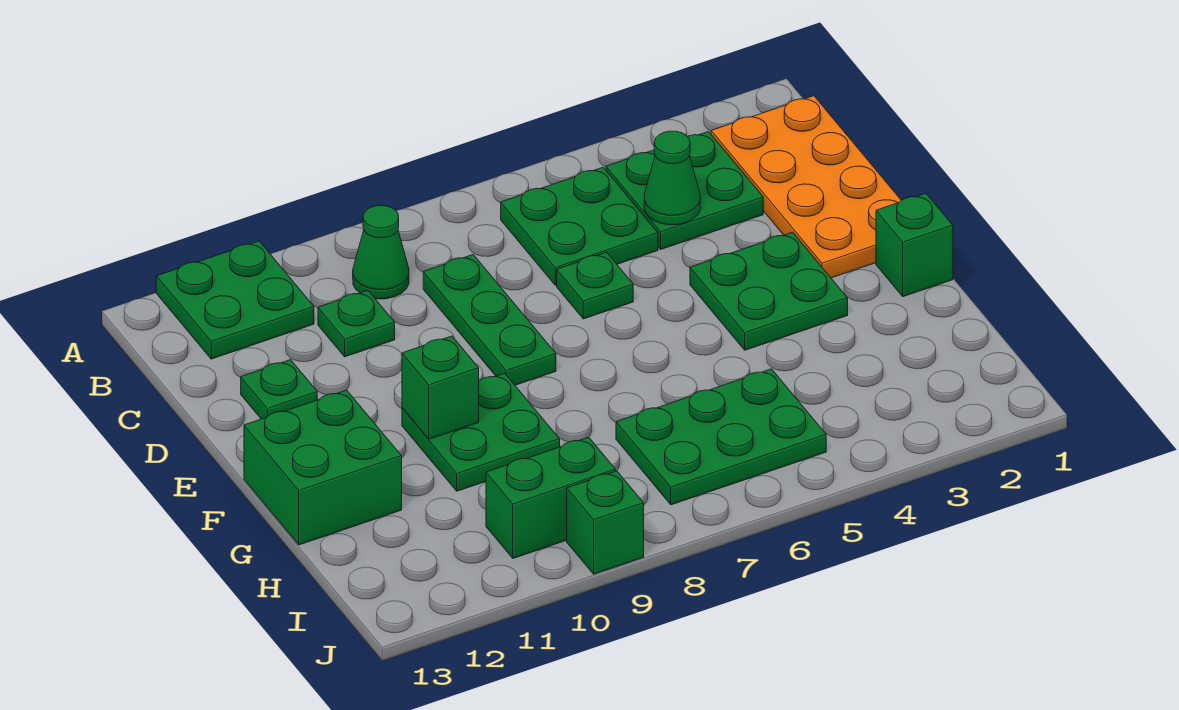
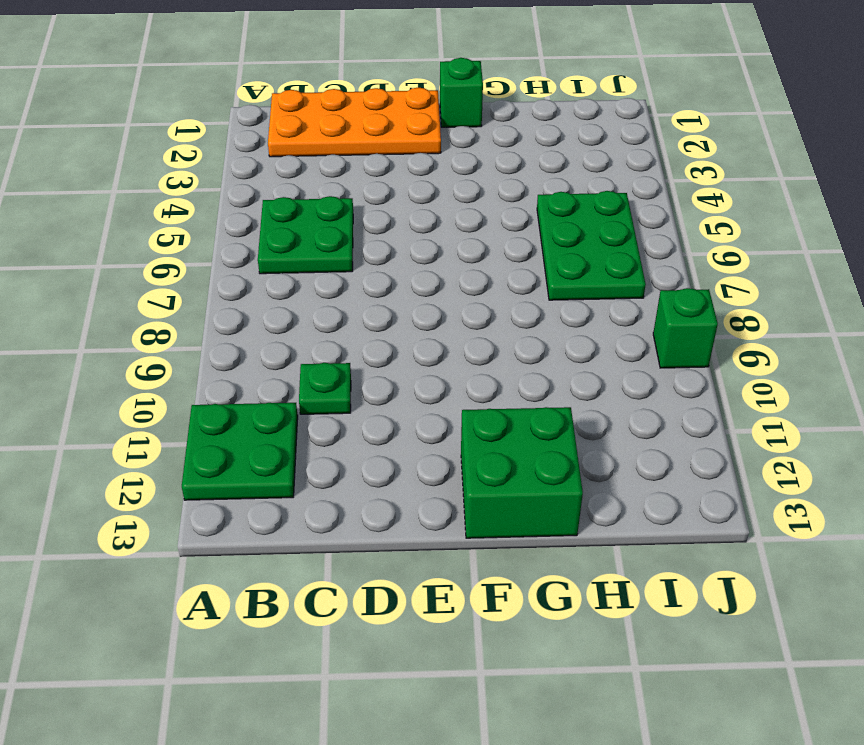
none -> green 2x2 plate [606,132,763,249]
none -> green 1x1 cone [353,205,409,299]
none -> green 1x3 plate [423,255,556,385]

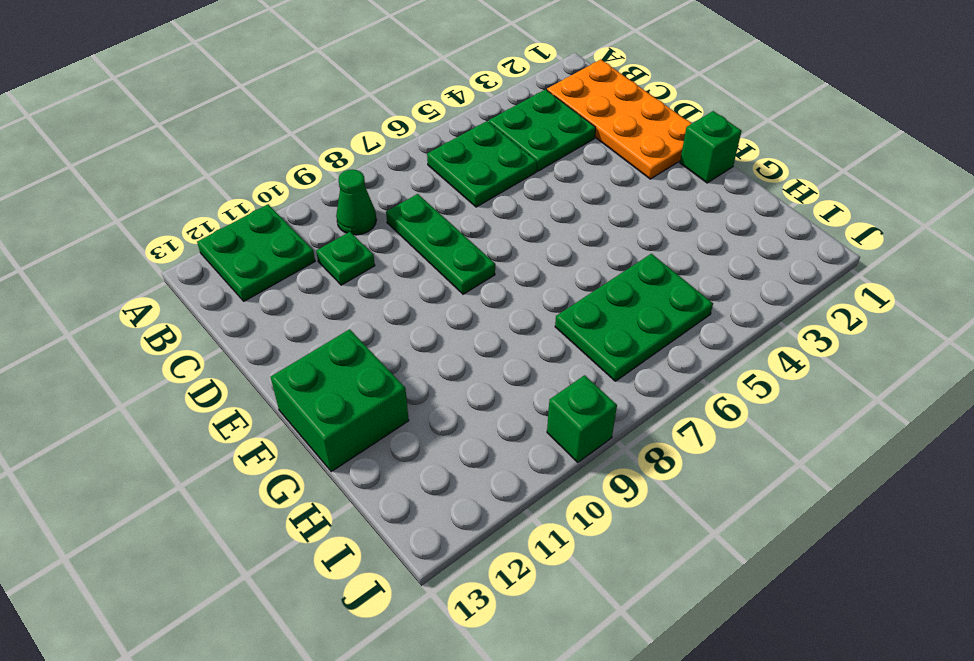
none -> green 1x1 plate [557,252,633,319]
none -> green 1x1 plate [241,360,317,419]
none -> green 2x2 plate [690,232,848,350]

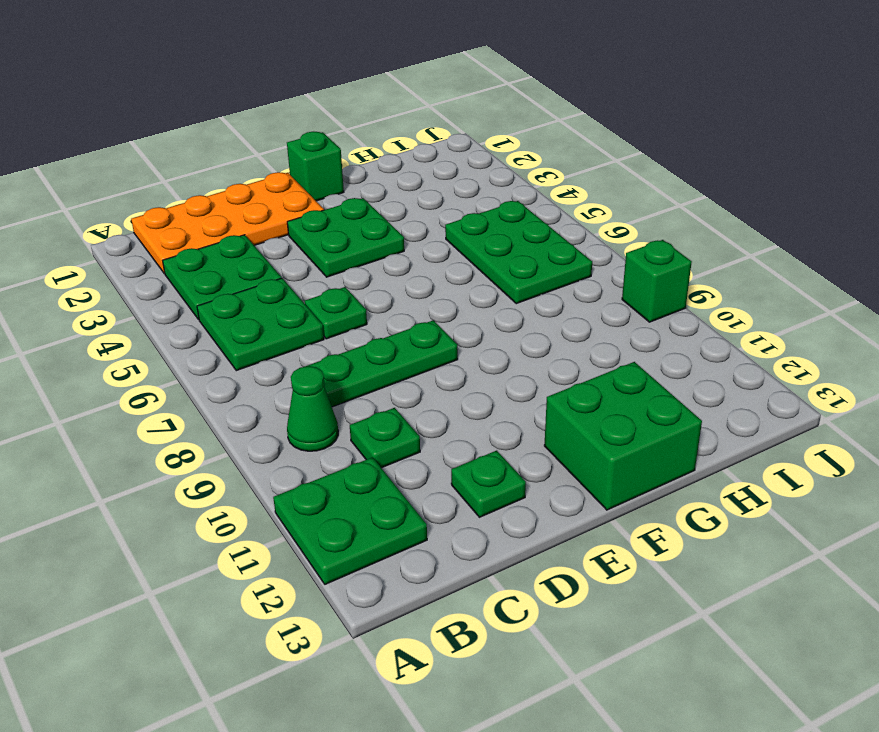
none -> green 2x2 plate [402,373,560,491]
none -> green 1x2 brick [486,437,616,558]
none -> green 1x1 cone [644,131,700,225]

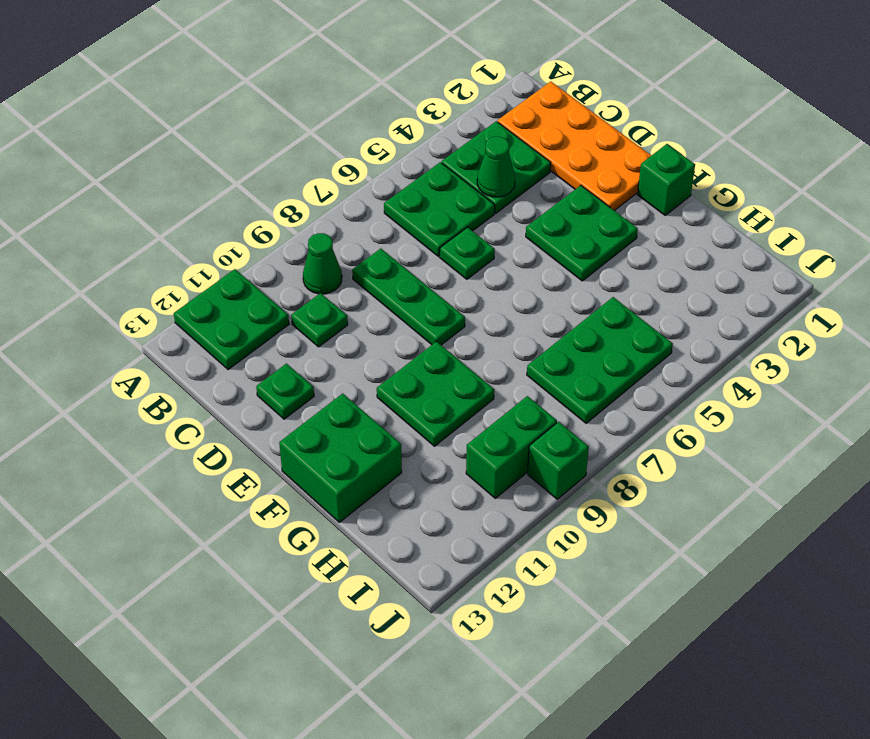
none -> green 1x1 brick [402,336,479,439]

